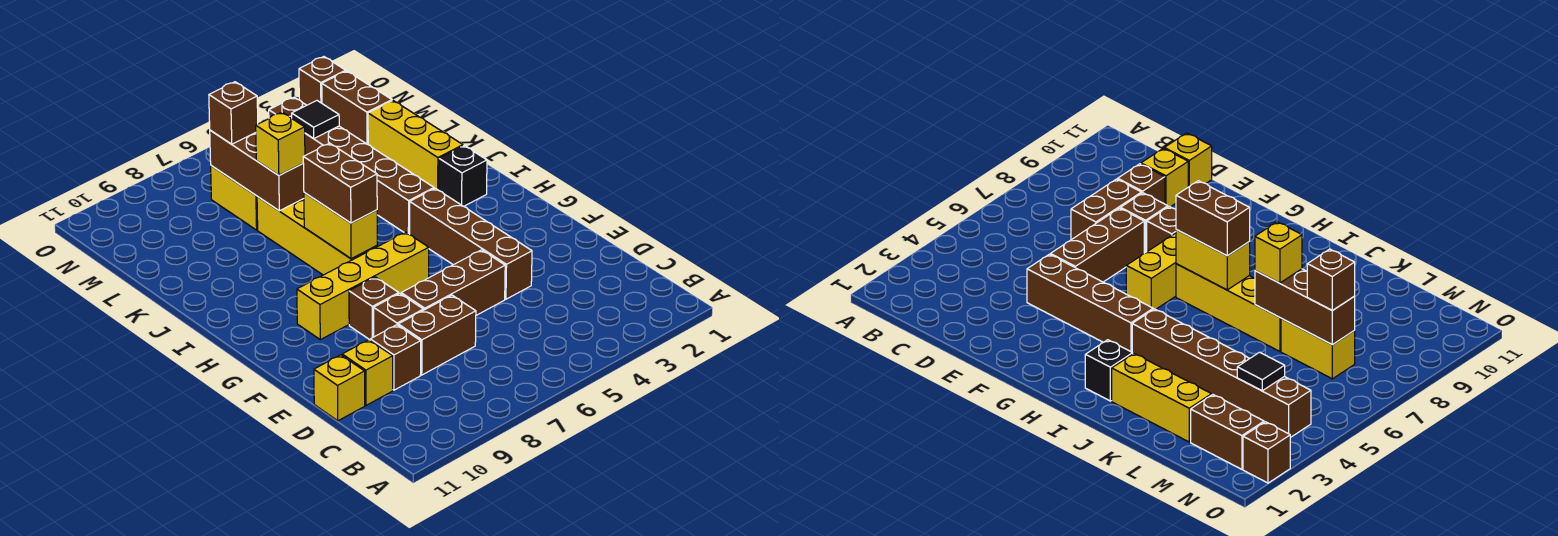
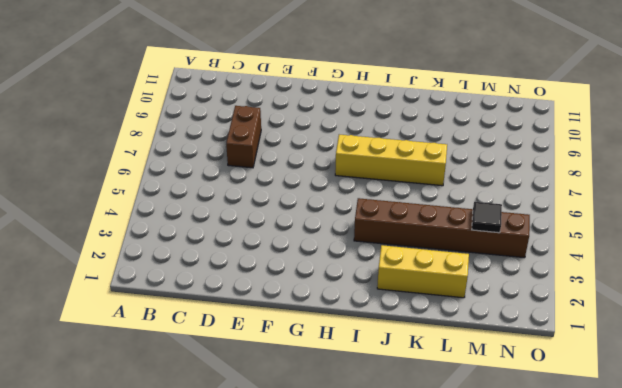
none -> brown 1x1 brick [370,325,421,390]
none -> yellow 1x1 brick [342,340,393,405]
none -> yellow 1x1 brick [314,355,365,421]

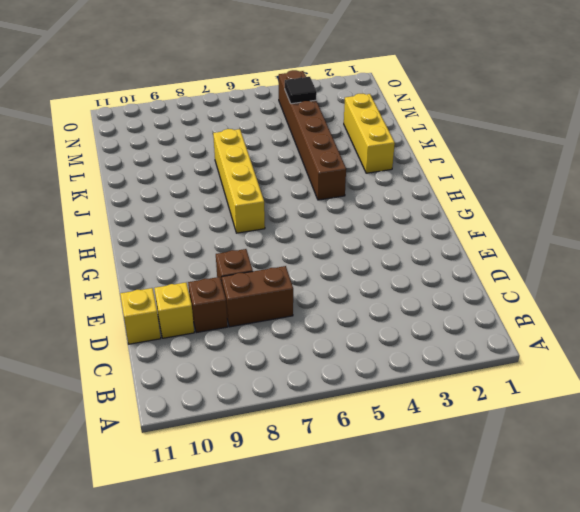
none -> brown 1x4 brick [410,188,532,299]
none -> brown 1x3 brick [401,250,505,315]
none -> brown 1x1 brick [349,277,399,340]

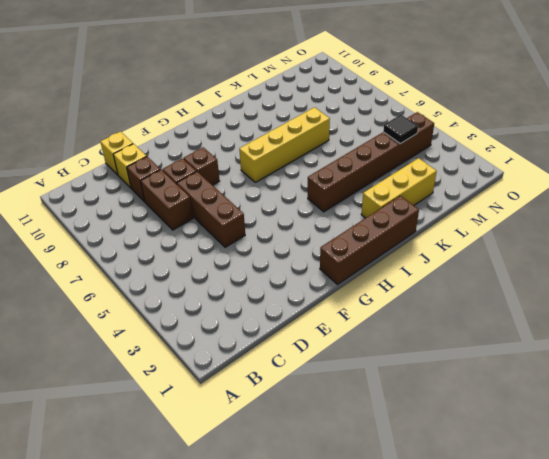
brown 1x4 brick [320,196,419,284] -> brown 1x4 brick moved to [410,188,532,299]
none -> yellow 1x4 brick [297,232,429,340]
none -> black 1x1 brick [439,146,487,206]
none -> yellow 1x2 brick [211,166,258,230]

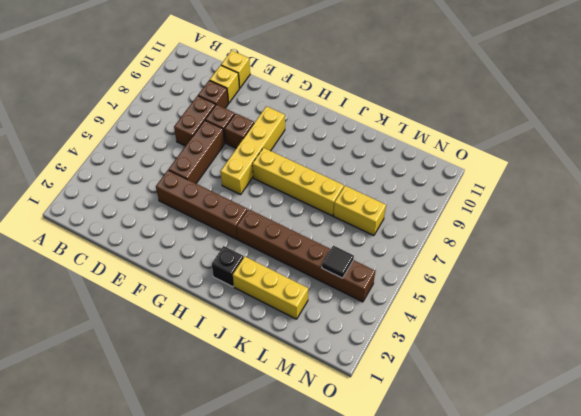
none -> brown 1x2 brick [322,71,392,144]
none -> brown 1x1 brick [299,57,346,105]
none -> yellow 1x2 brick [304,193,377,259]

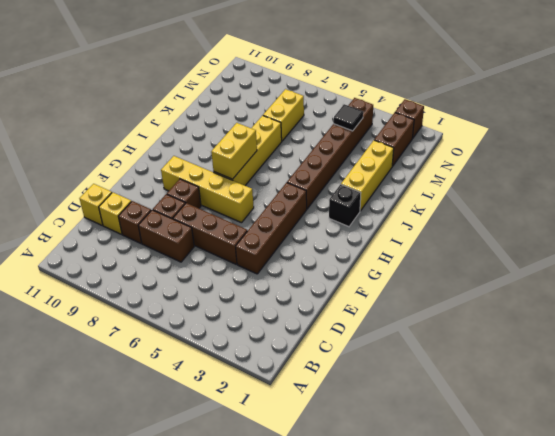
none -> brown 1x3 brick [210,130,304,211]
none -> brown 1x2 brick [303,143,377,223]
none -> yellow 1x1 brick [256,112,305,175]

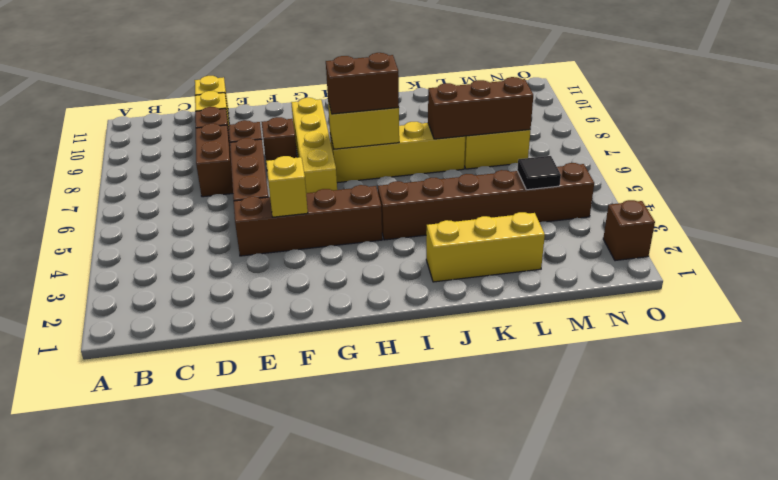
yellow 1x1 brick [266,156,308,217] -> yellow 1x1 brick moved to [256,112,305,175]
none -> black 1x1 brick [439,146,487,206]
none -> brown 1x2 brick [322,71,392,144]
none -> brown 1x1 brick [209,82,258,144]

